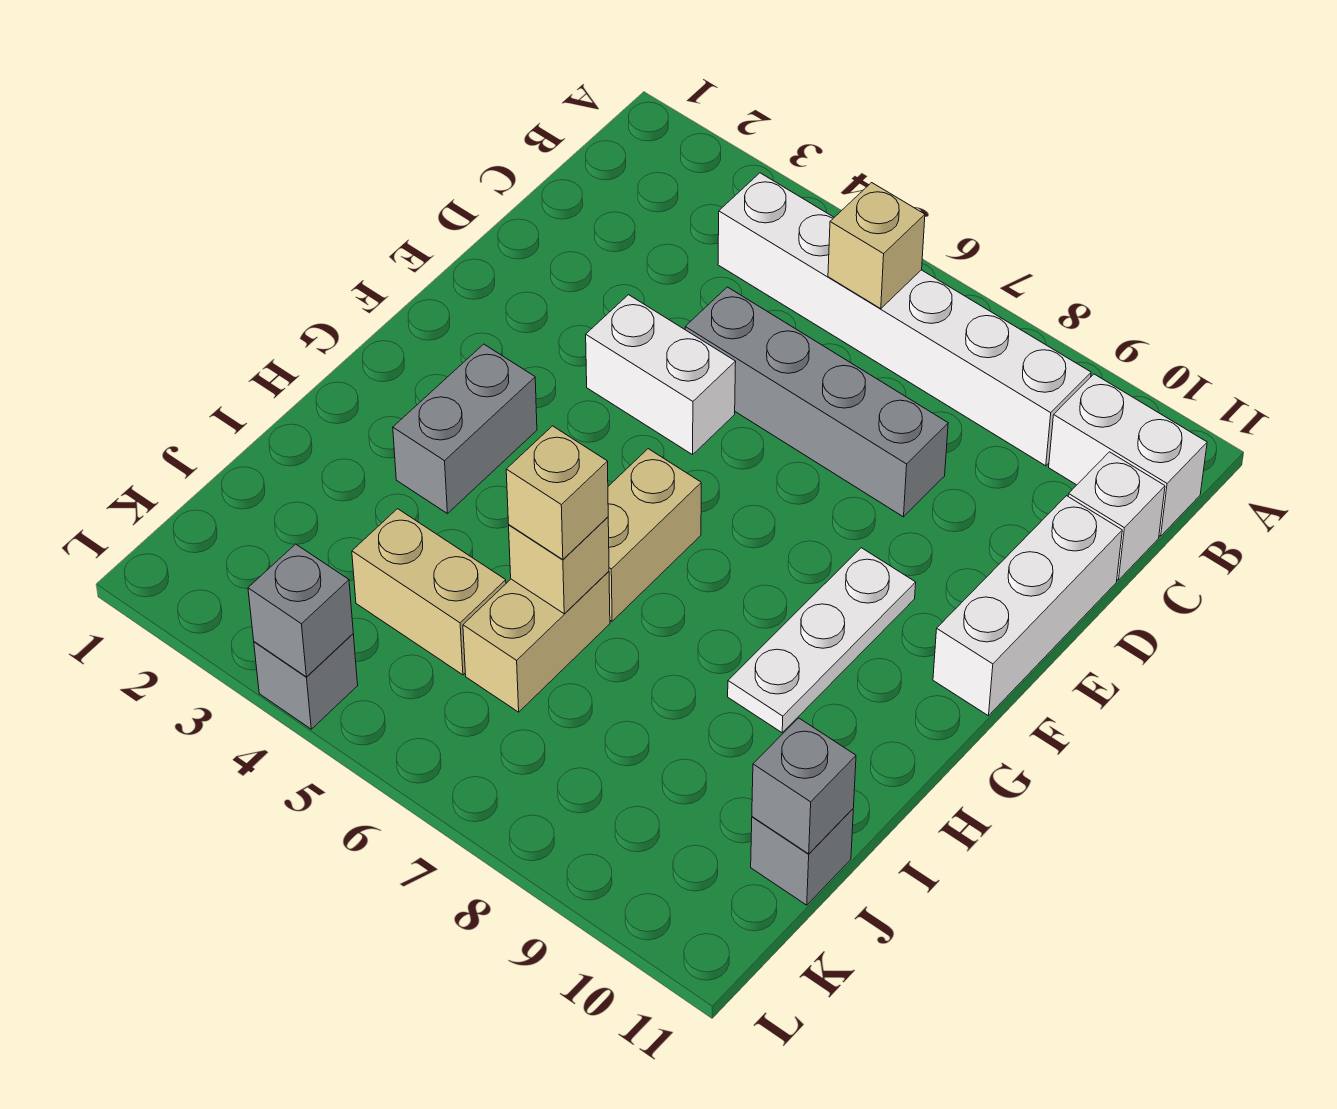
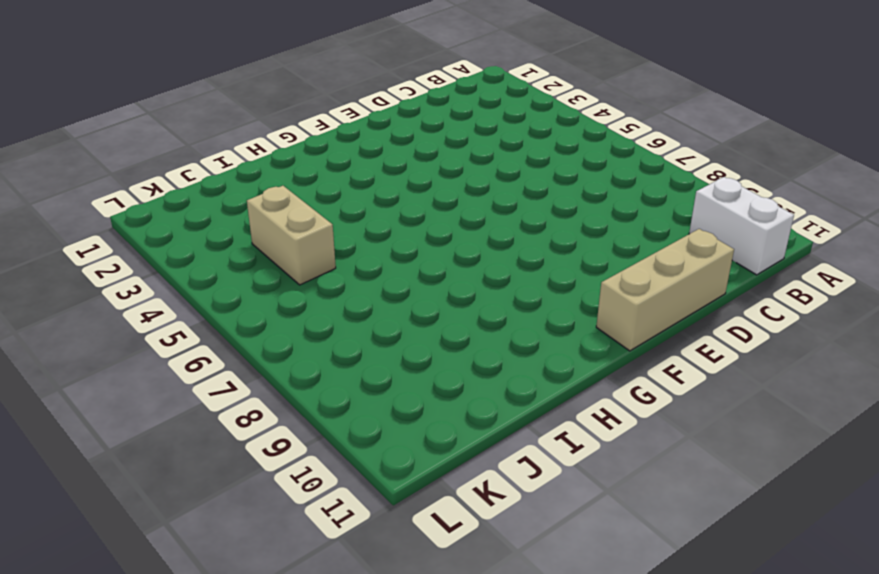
tan 1x3 brick [596,229,734,351] -> white 1x3 brick [933,496,1122,716]
none -> white 1x6 brick [718,173,1091,466]
none -> white 1x1 brick [1068,452,1165,580]
none -> grey 1x4 brick [685,287,948,517]

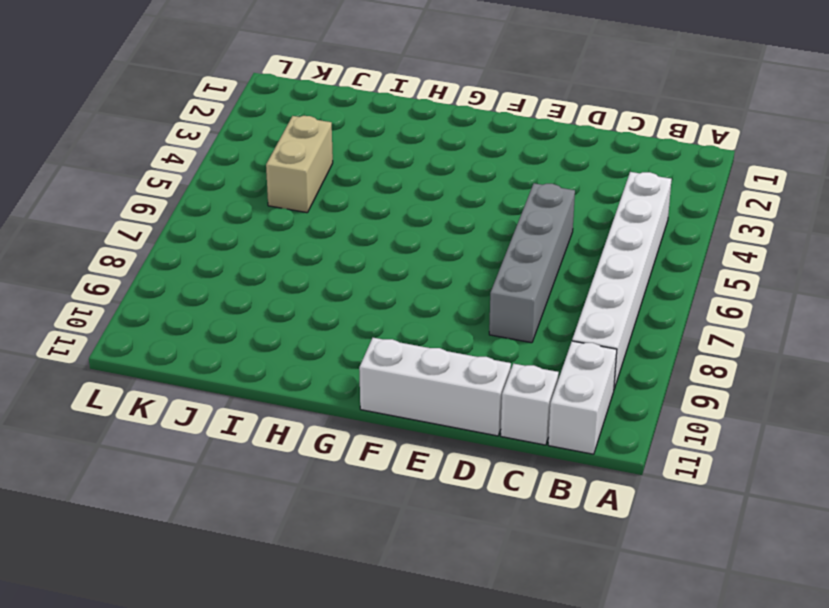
none -> white 1x2 brick [586,295,736,455]
none -> white 1x3 plate [728,548,916,733]
none -> grey 1x2 brick [393,344,537,513]

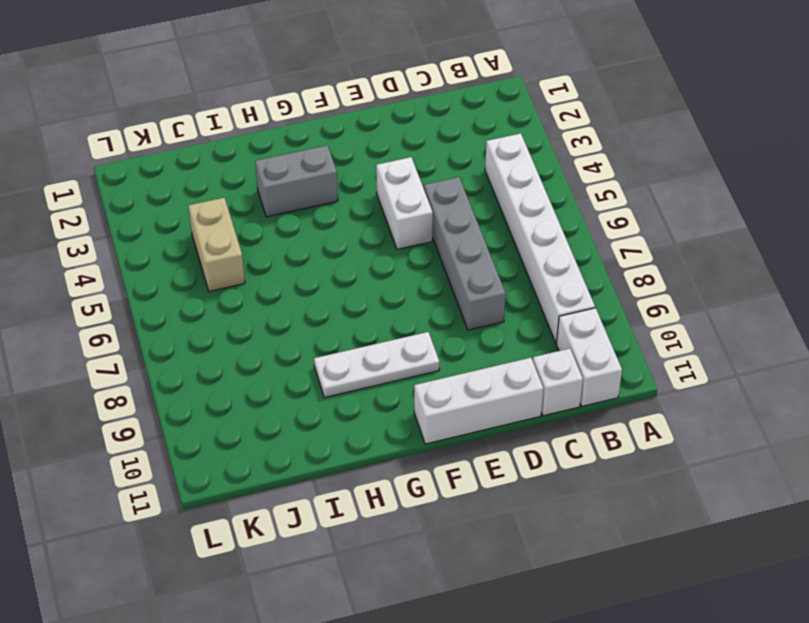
none -> tan 1x2 brick [608,449,701,621]
none -> tan 1x2 brick [463,571,610,712]
none -> grey 1x1 brick [751,809,853,905]

